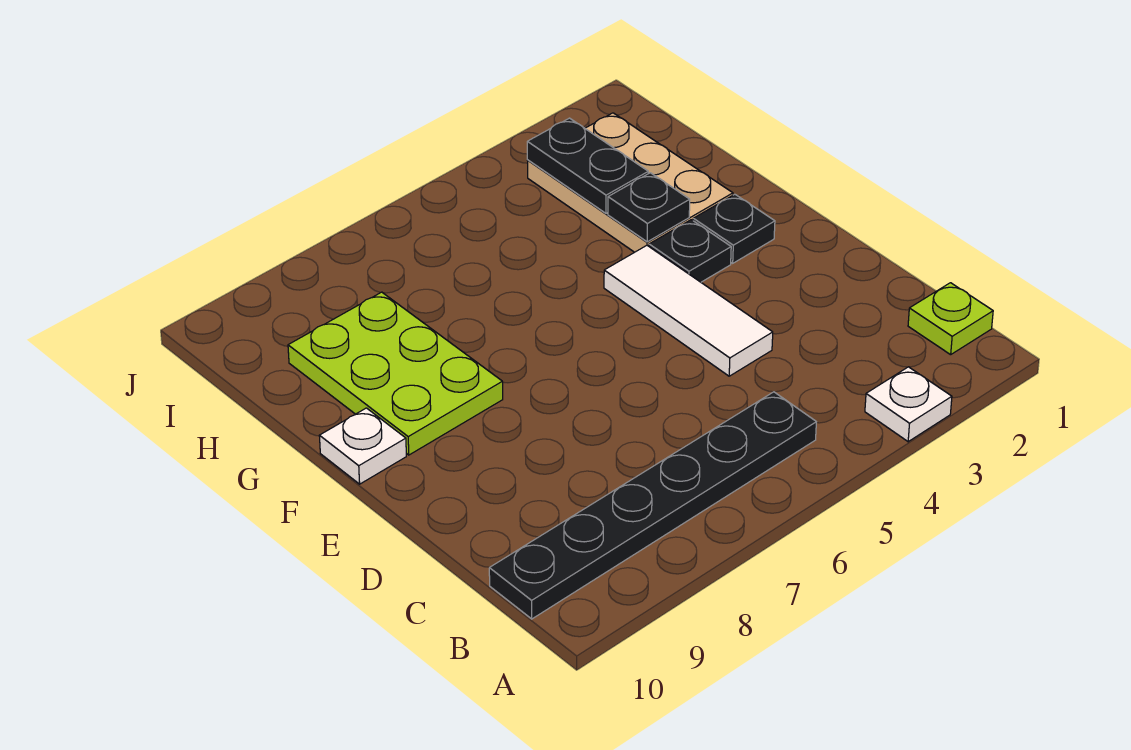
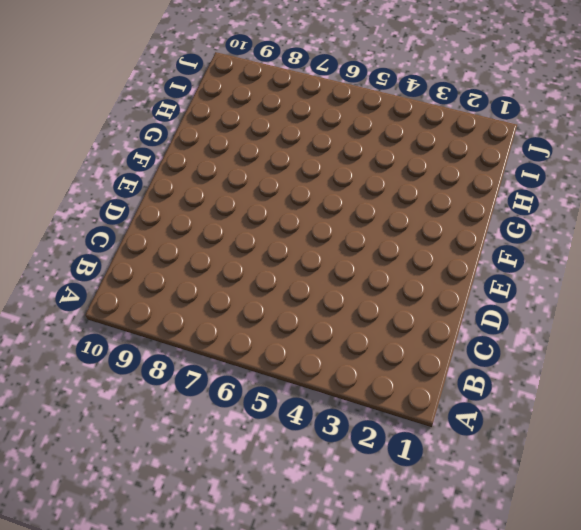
none -> white 1x1 plate [865,367,952,442]
none -> lime 1x1 plate [908,283,993,355]

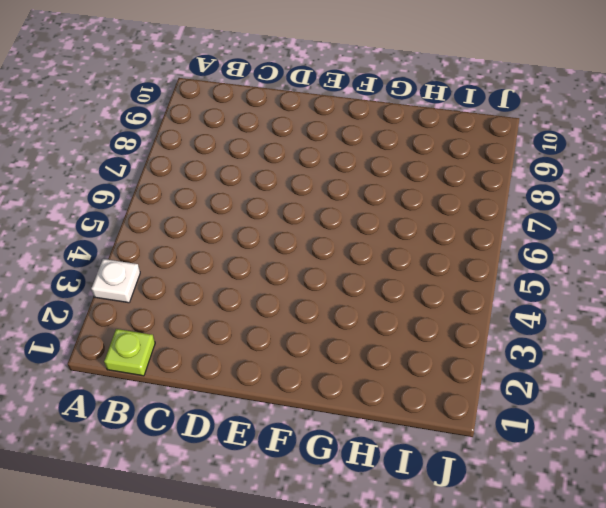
none -> black 1x6 plate [489,392,816,619]
none -> white 1x3 tile [604,246,773,376]

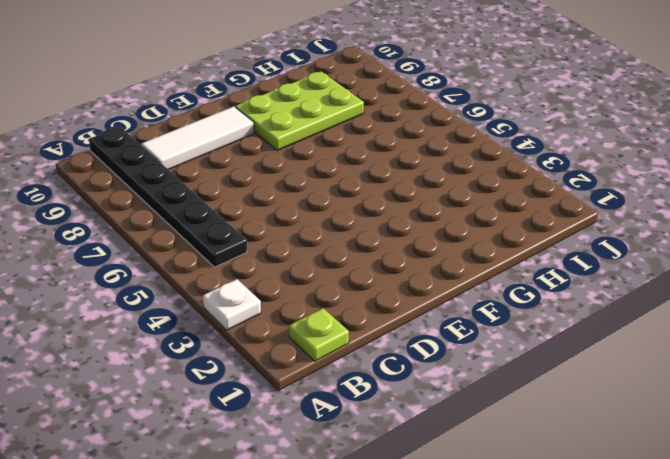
white 1x3 tile [141,106,254,170] -> white 1x3 tile moved to [604,246,773,376]
none -> black 1x1 plate [693,194,775,263]
none -> black 1x1 plate [649,220,731,282]

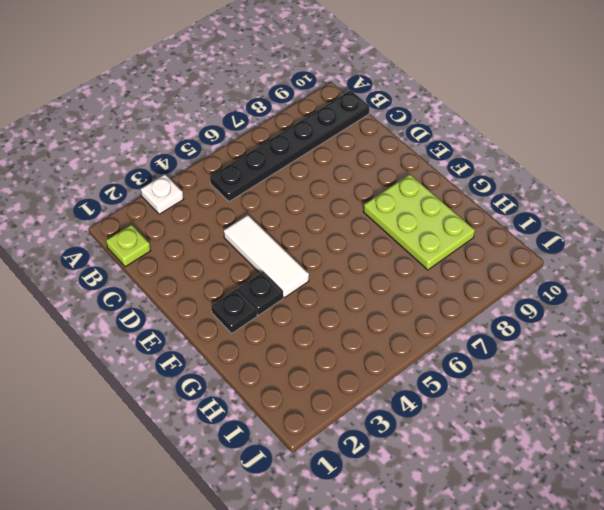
none -> white 1x1 plate [319,408,406,484]
none -> tan 2x3 plate [527,113,733,252]

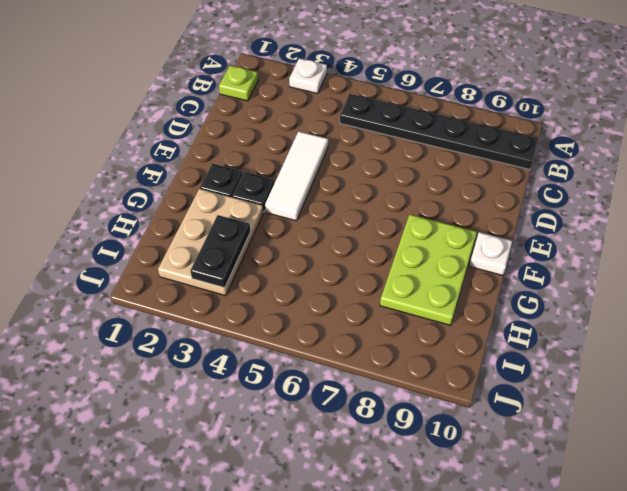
none -> black 1x1 plate [608,173,690,242]

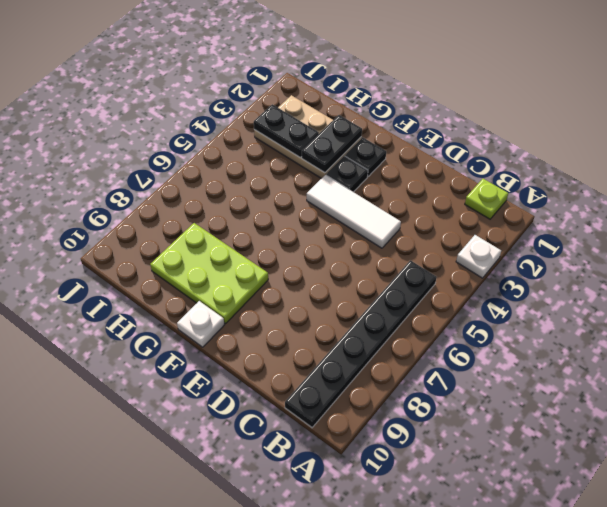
black 1x2 plate [302,115,362,173] -> black 1x1 plate [608,173,690,242]

